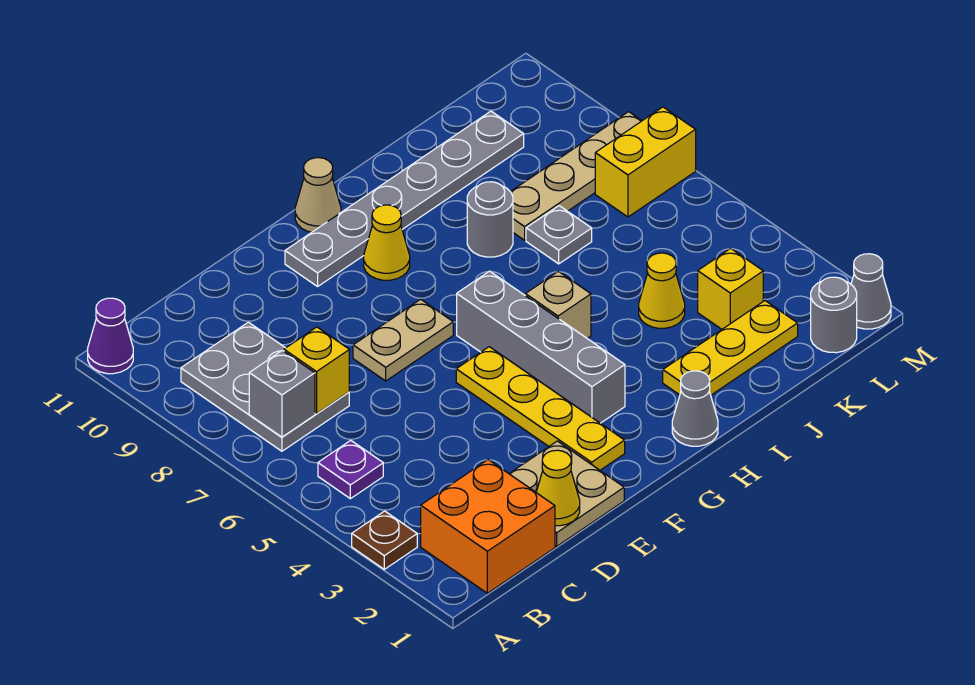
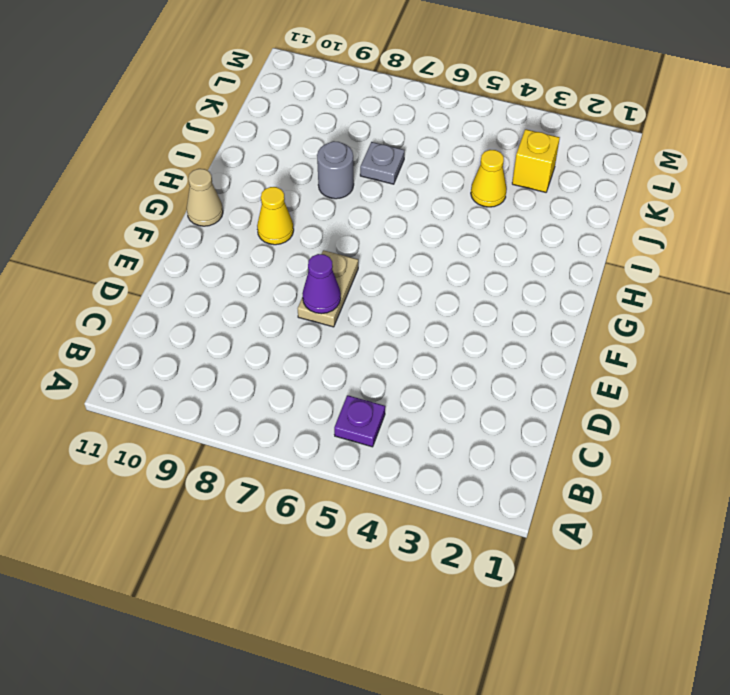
purple 1x1 cone [302,254,341,314] -> purple 1x1 cone moved to [88,298,133,374]
none -> brown 1x1 plate [352,511,417,569]
none -> orange 2x2 brick [421,460,555,593]
none -> grey 2x3 plate [181,322,349,451]

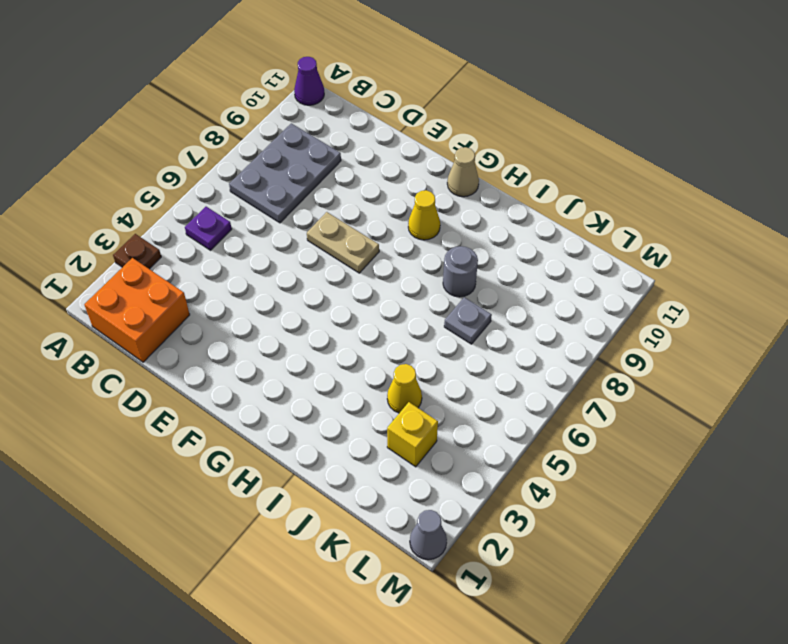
none -> tan 2x2 plate [509,441,624,546]
none -> yellow 1x4 plate [456,347,625,470]
none -> grey 1x6 plate [285,111,524,286]

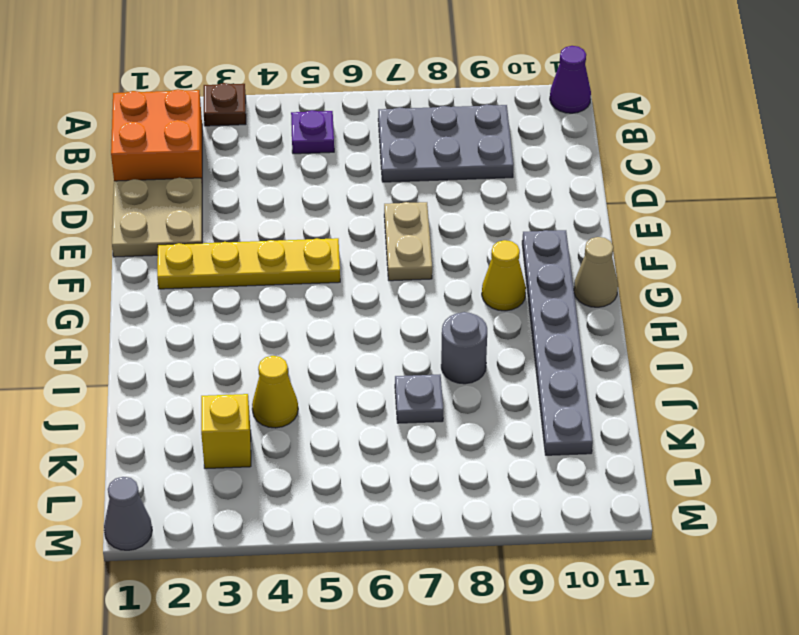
none -> grey 1x4 brick [457,271,625,423]
none -> grey 1x1 cone [672,371,718,446]
none -> tan 1x1 brick [525,271,591,338]

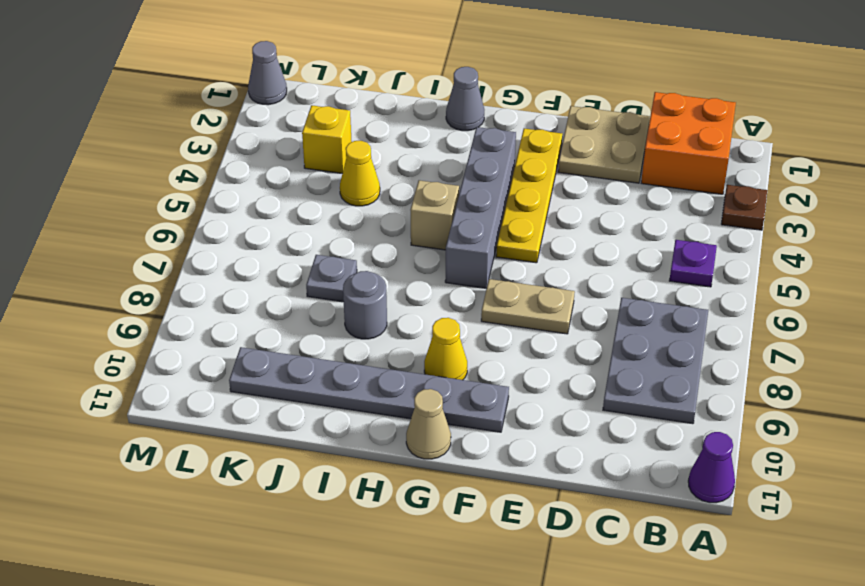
none -> yellow 1x3 plate [663,301,798,395]
none -> tan 1x4 plate [511,112,642,240]
none -> grey 1x1 round brick [811,277,857,353]

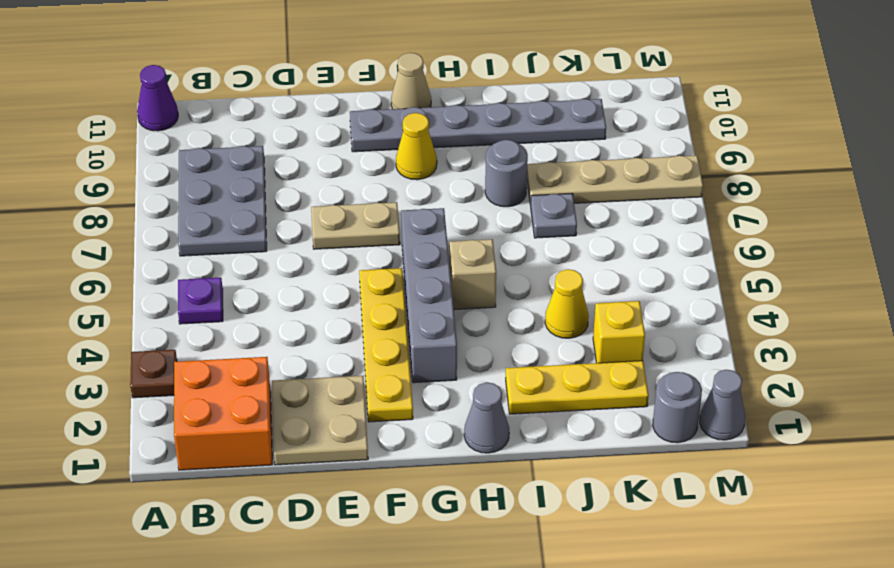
none -> yellow 1x2 brick [595,107,696,217]
none -> grey 1x1 brick [249,350,315,437]
none -> yellow 1x1 brick [284,327,349,414]

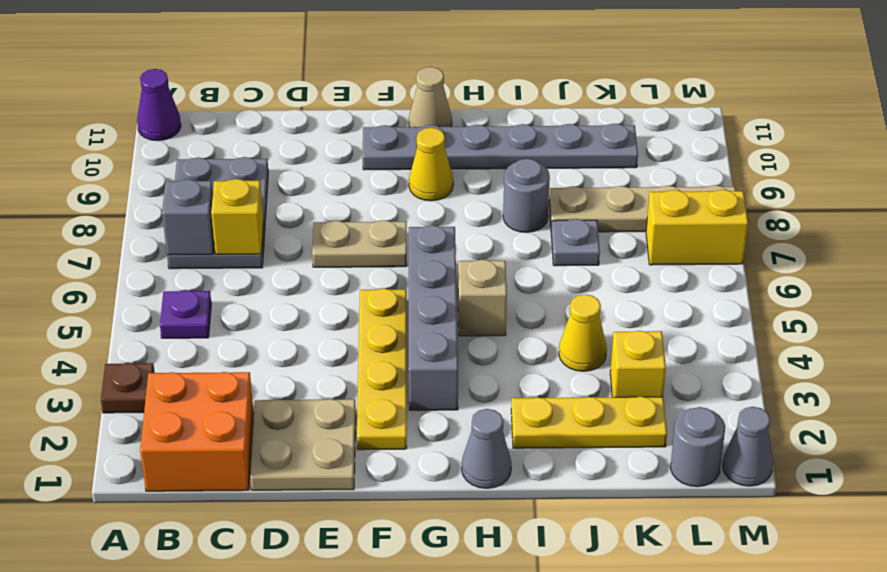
none -> yellow 1x1 cone [536,450,580,526]

